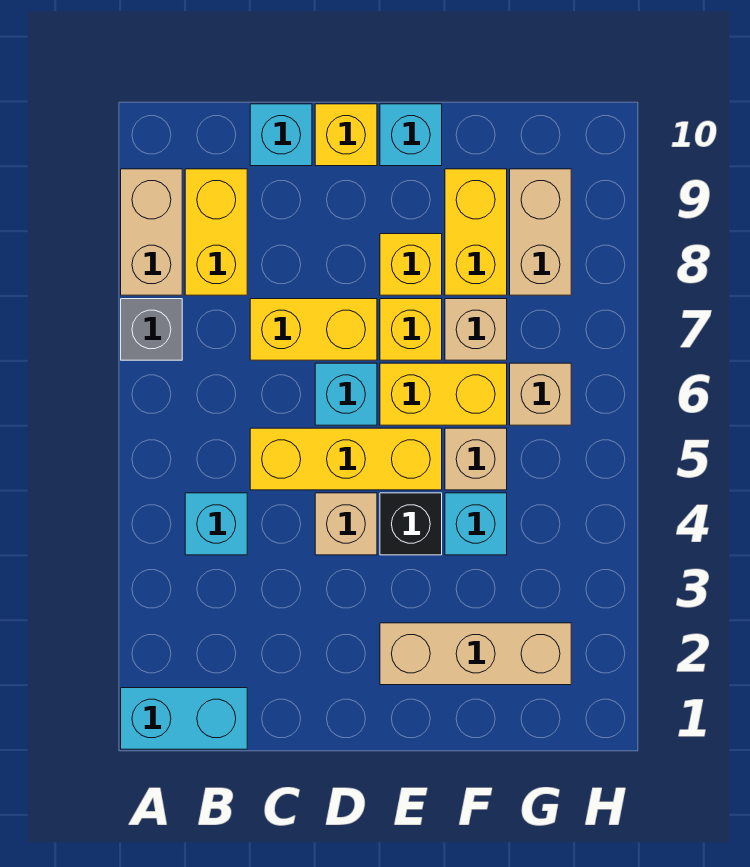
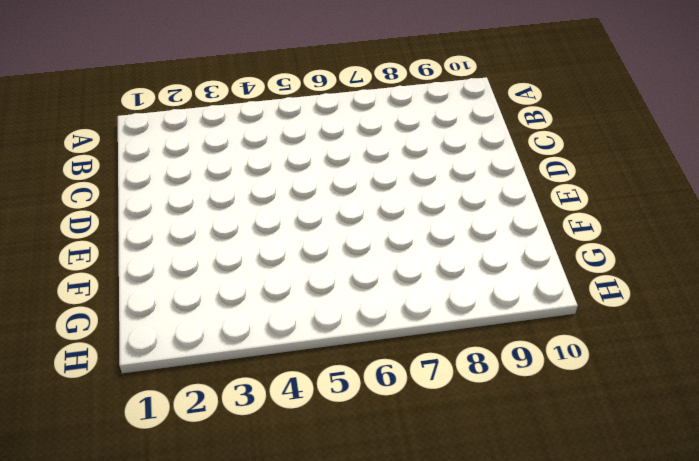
none -> cyan 1x2 brick [121,688,247,749]
none -> grey 1x1 brick [121,299,182,360]
none -> tan 1x2 brick [121,169,182,295]

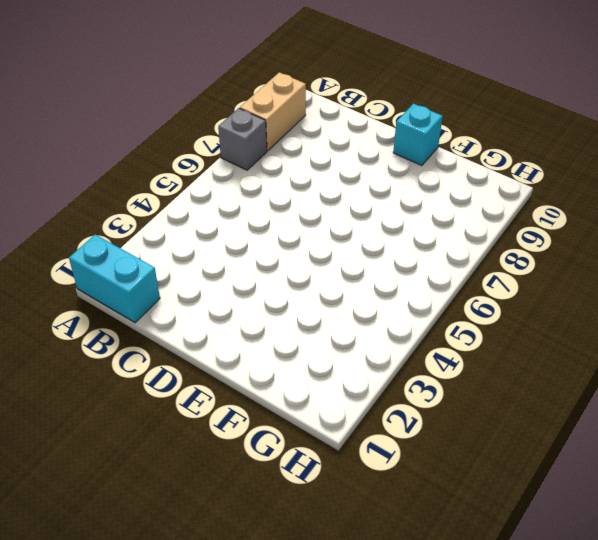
none -> cyan 1x1 brick [185,493,247,555]
none -> yellow 1x2 brick [185,169,247,295]
none -> yellow 1x3 brick [250,428,442,490]

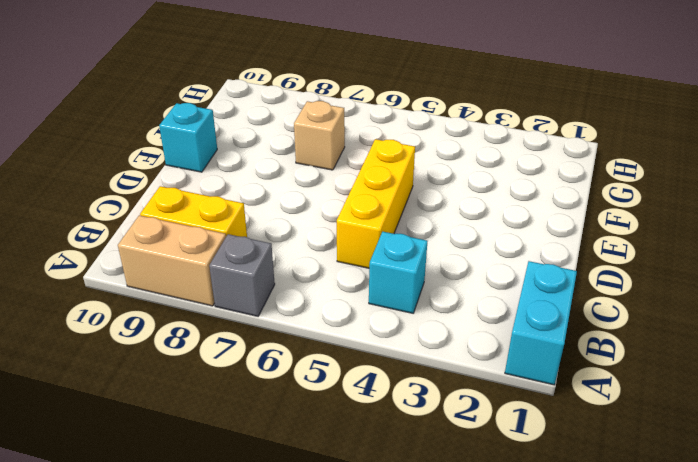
none -> yellow 1x2 brick [250,299,377,360]
none -> cyan 1x1 brick [250,104,312,166]
none -> tan 1x1 brick [315,493,377,555]

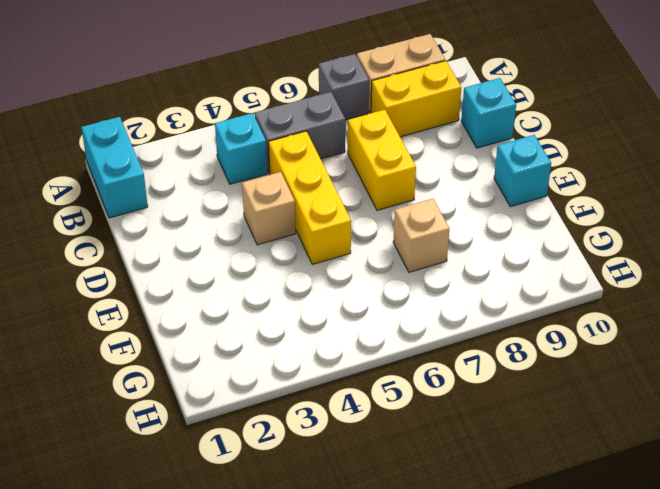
grey 1x2 brick [255,92,345,173] -> none
none -> cyan 1x1 brick [315,363,377,425]
none -> yellow 1x1 brick [315,104,377,166]
none -> tan 1x3 brick [380,623,571,685]

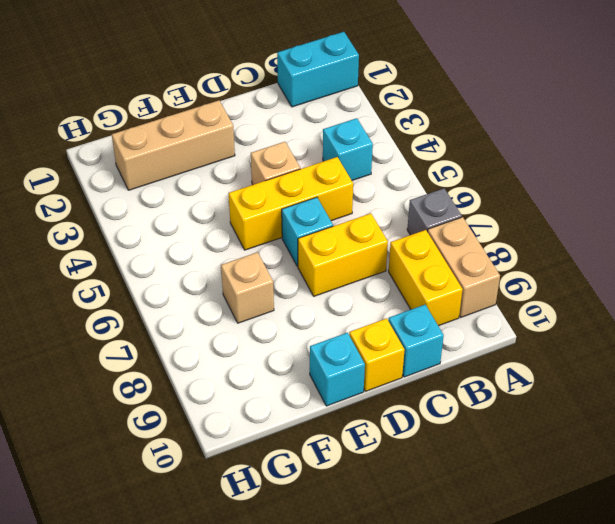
none -> black 1x1 brick [380,493,442,555]
none -> yellow 1x2 brick [380,363,507,425]
none -> yellow 1x1 brick [380,299,442,360]

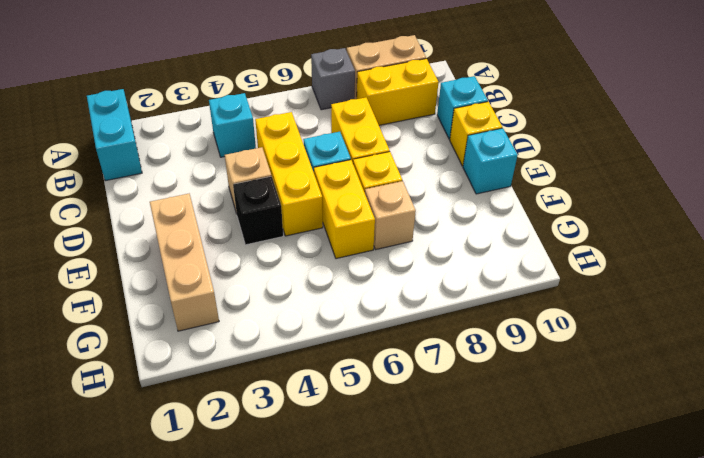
none -> yellow 1x1 brick [380,234,442,295]
none -> cyan 1x1 brick [445,493,507,555]
none -> tan 1x1 brick [445,428,507,490]

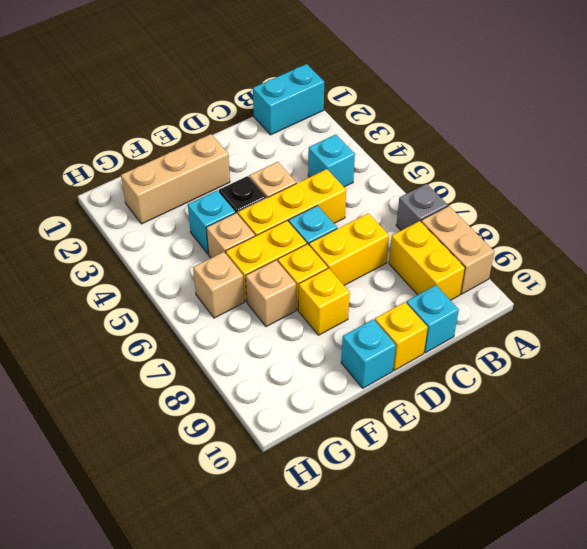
none -> yellow 1x2 brick [445,169,507,295]
none -> tan 1x2 brick [510,169,571,295]

